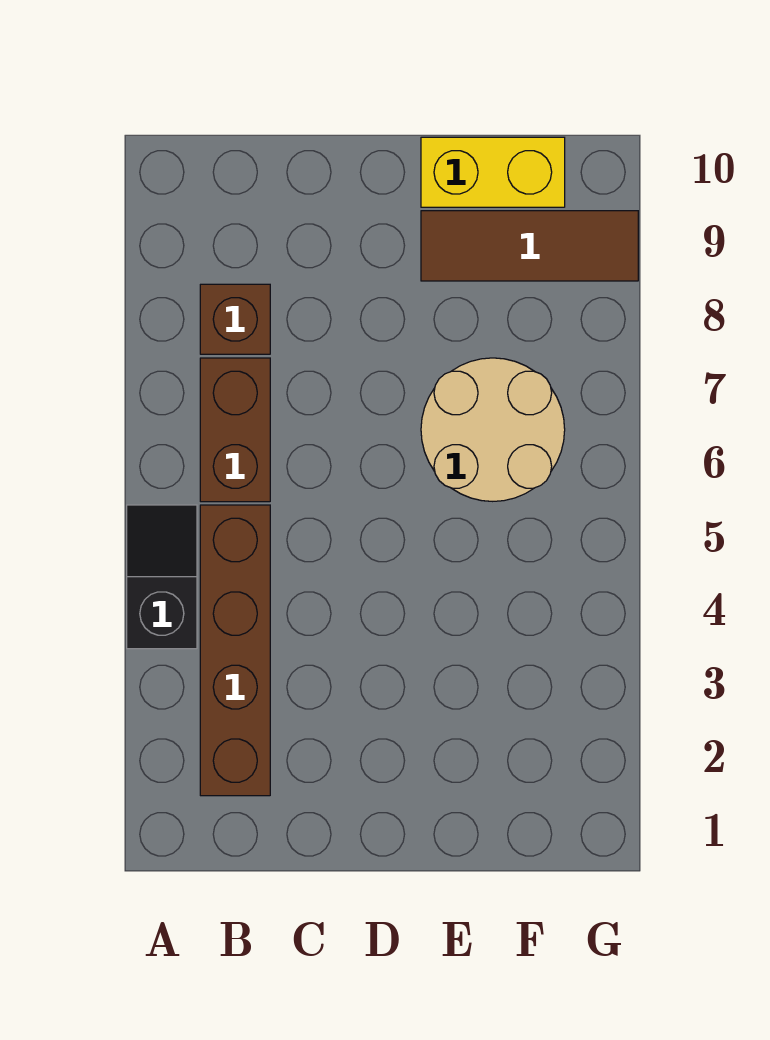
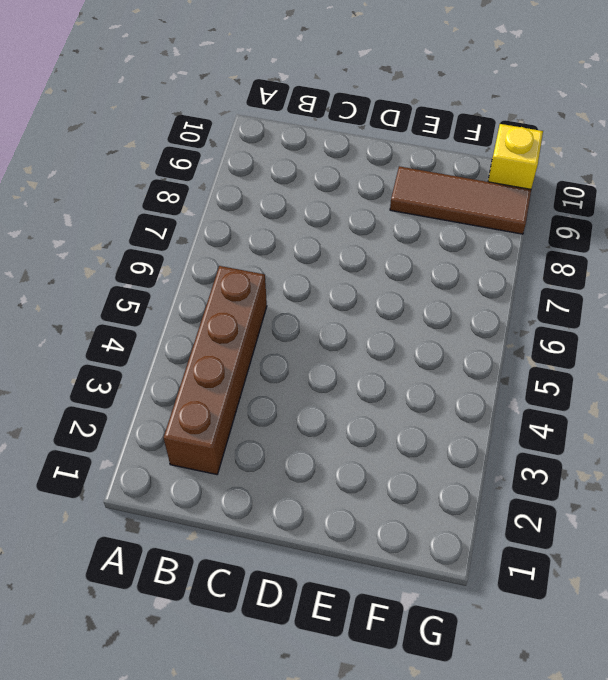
yellow 1x1 brick [488,124,543,189] -> none
none -> black 1x2 slope [127,505,197,649]
none -> brown 1x2 brick [200,358,270,502]

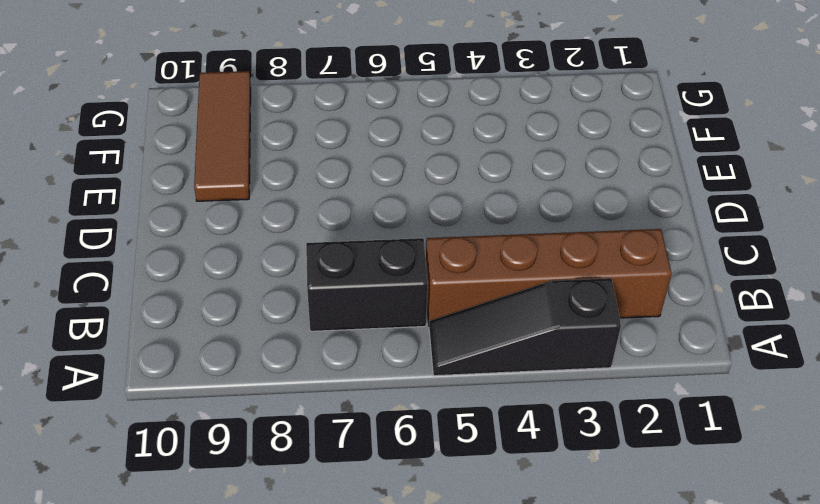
black 1x3 slope [429,278,621,376] -> black 1x2 slope [127,505,197,649]
black 1x2 brick [306,238,428,331] -> brown 1x2 brick [200,358,270,502]
none -> brown 1x1 brick [200,284,270,354]
none -> tan 2x2 round brick [421,358,565,501]

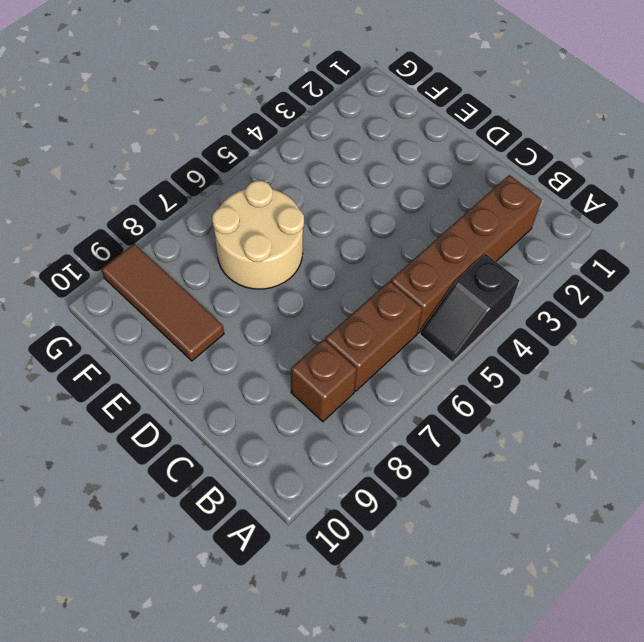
none -> yellow 1x2 brick [421,137,565,207]

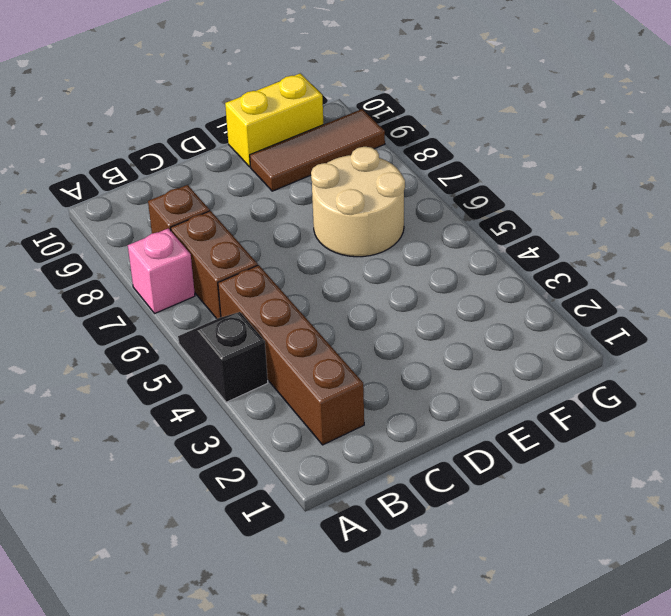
pink 1x1 brick [128,228,195,313] -> none

